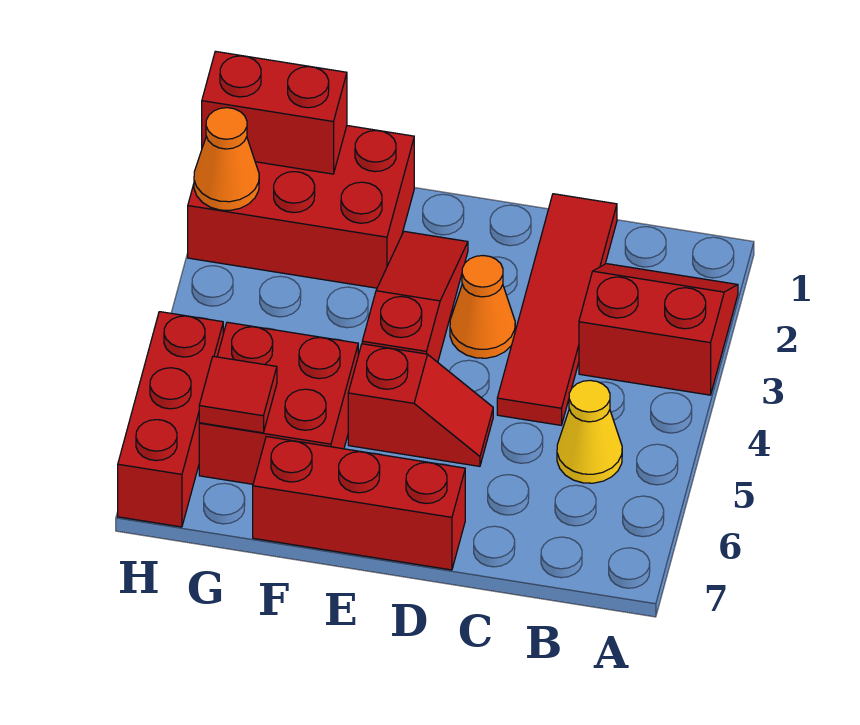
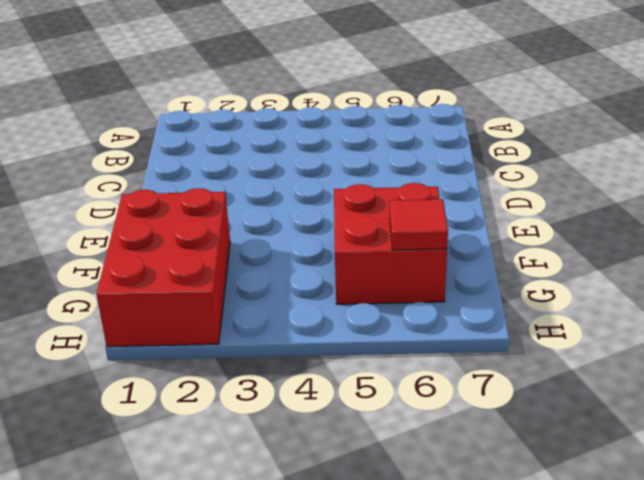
none -> red 2x2 slope [579,264,738,395]
none -> yellow 1x1 cone [557,380,622,483]
none -> red 1x4 tile [497,194,617,425]

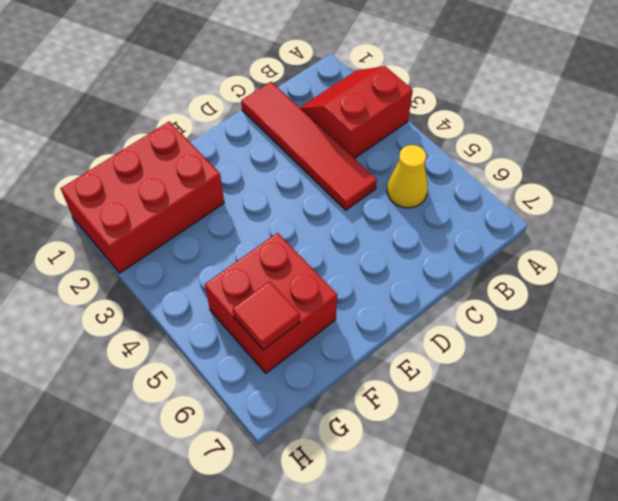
none -> orange 1x1 cone [450,256,515,358]
none -> red 1x2 slope [348,344,493,466]
none -> red 1x3 brick [253,437,465,570]

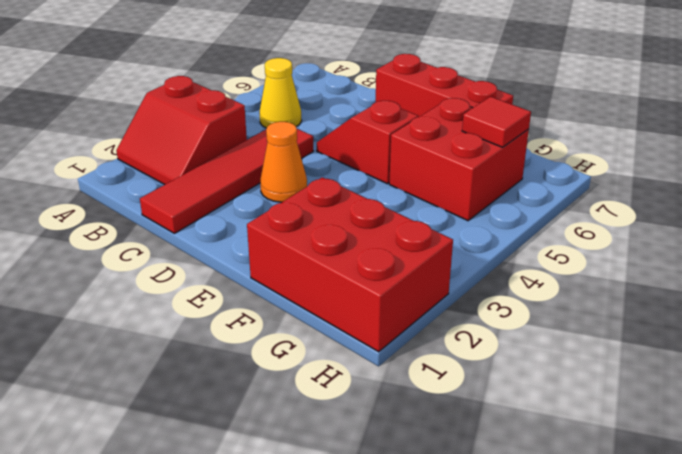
none -> red 1x3 slope [362,231,468,362]
none -> red 1x3 brick [118,312,223,527]
none -> red 1x2 brick [202,51,347,174]

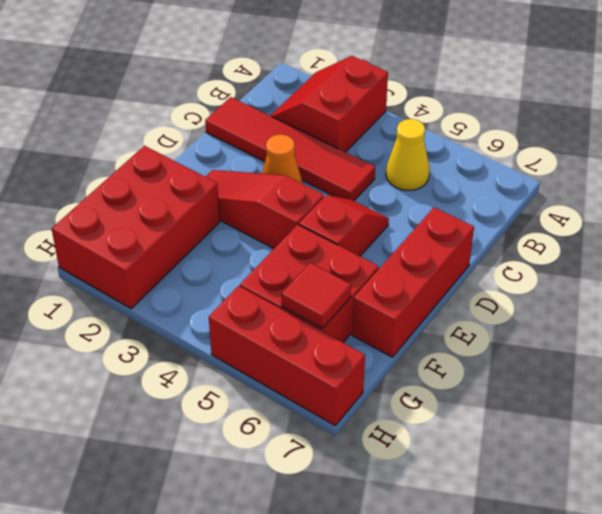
none -> red 1x2 brick [202,51,347,174]
none -> orange 1x1 cone [194,108,259,210]

